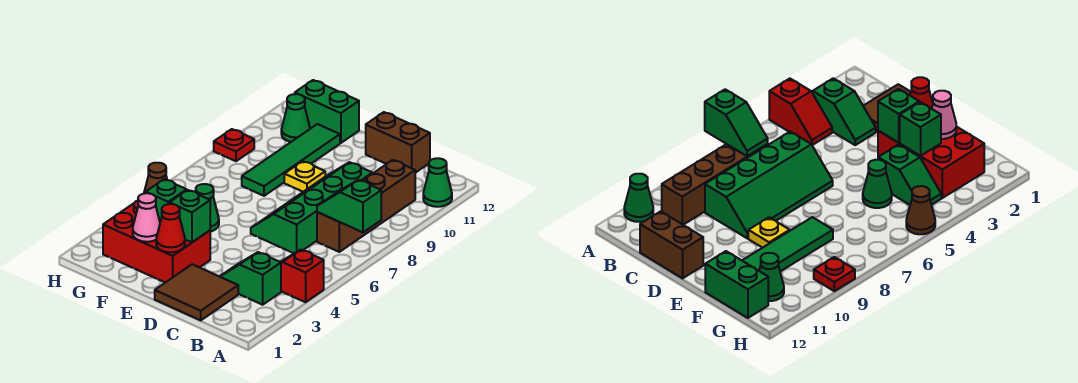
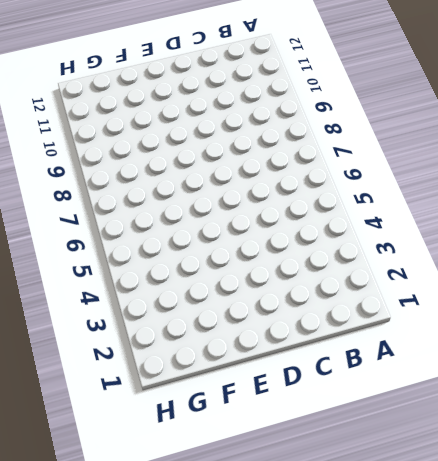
none -> red 1x2 slope [281,250,324,302]
none -> green 1x1 cone [423,158,452,207]
none -> green 1x2 slope [220,252,281,305]

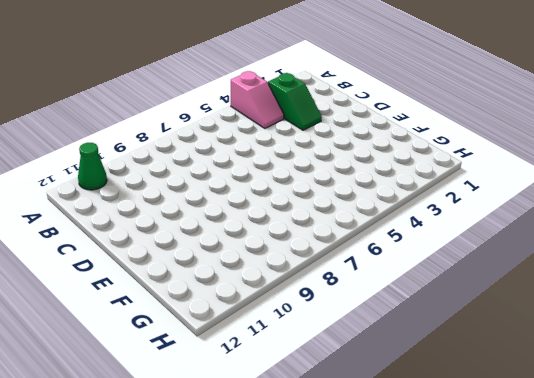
pink 1x2 slope [231,71,284,128] -> red 1x2 slope [281,250,324,302]
none -> brown 1x4 brick [317,160,415,252]
none -> brown 2x2 tile [155,264,238,320]
none -> green 2x4 slope [251,162,372,253]

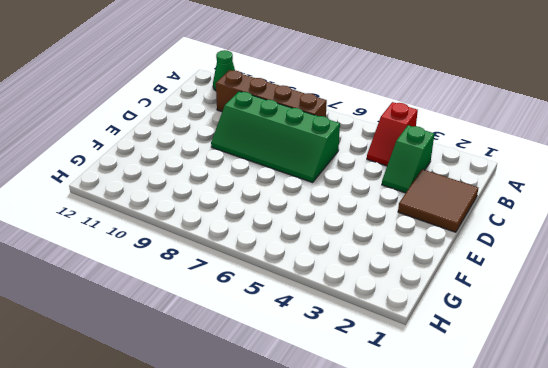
none -> brown 1x2 brick [366,112,430,173]
none -> red 2x3 brick [103,201,210,283]
none -> yellow 1x1 plate [284,161,325,192]

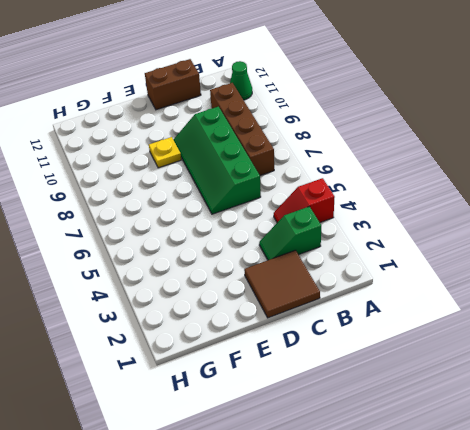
none -> red 2x3 brick [103,201,210,283]
none -> green 1x2 slope [878,145,941,205]
none -> green 1x1 cone [196,184,219,232]

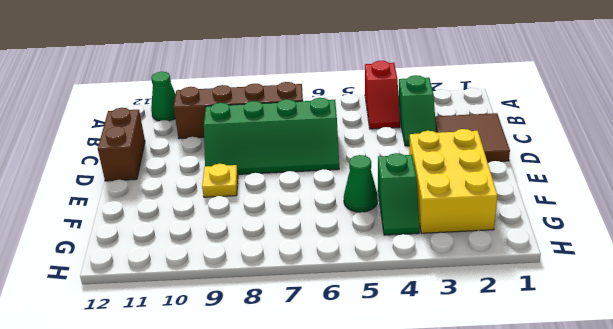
yellow 2x3 brick [409,129,497,233] -> red 2x3 brick [103,201,210,283]
none -> green 1x4 tile [242,124,340,196]
none -> green 1x2 brick [295,80,359,143]
none -> green 1x1 cone [281,94,310,142]

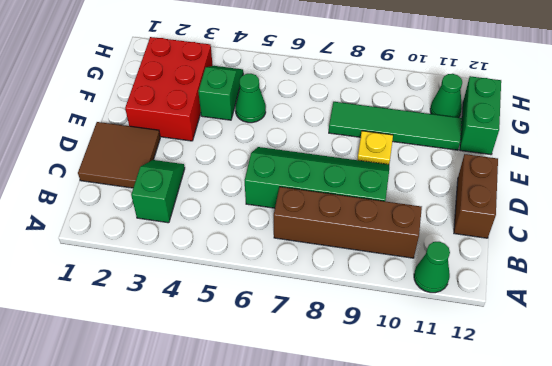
none -> red 1x2 slope [281,250,324,302]
none -> brown 1x1 cone [144,163,167,194]
none -> red 1x1 plate [214,129,254,161]

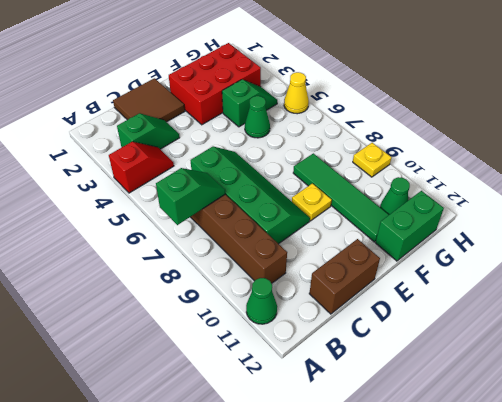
yellow 1x1 cone [284,72,309,114] -> brown 1x1 cone [144,163,167,194]
yellow 1x1 plate [353,143,391,177] -> red 1x1 plate [214,129,254,161]
none -> red 1x1 cone [156,204,185,252]
none -> green 1x1 brick [169,190,210,242]
none -> pink 1x1 cone [133,193,160,242]

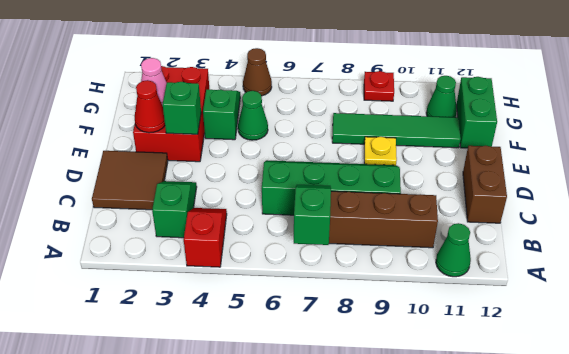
none -> green 1x1 brick [146,179,187,222]

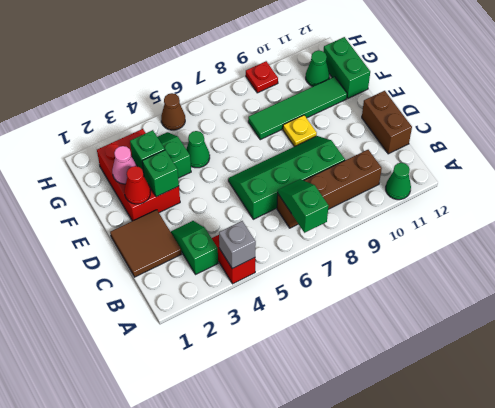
grey 1x1 brick [219,221,256,269] -> none

